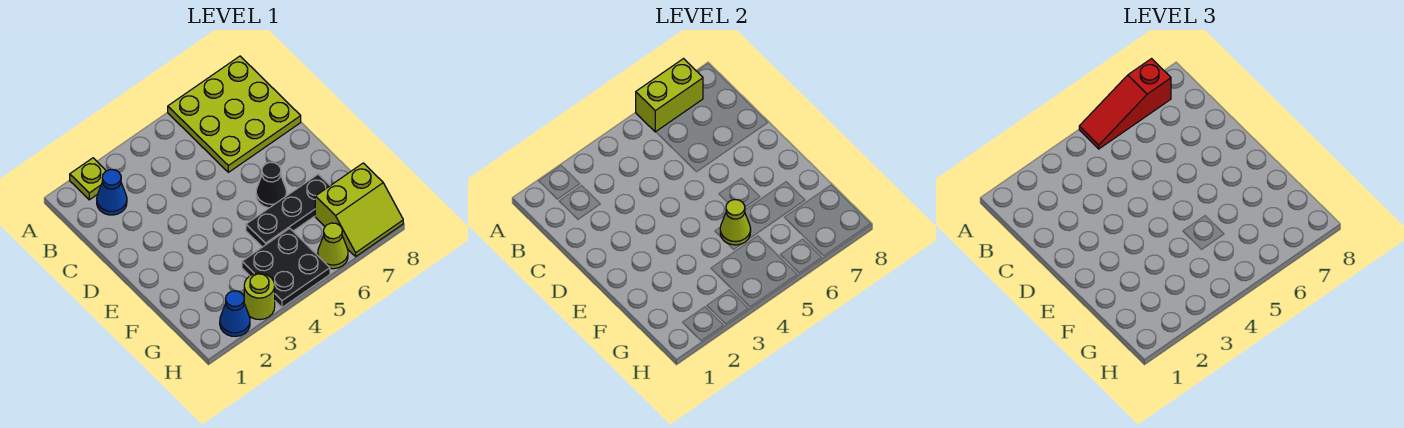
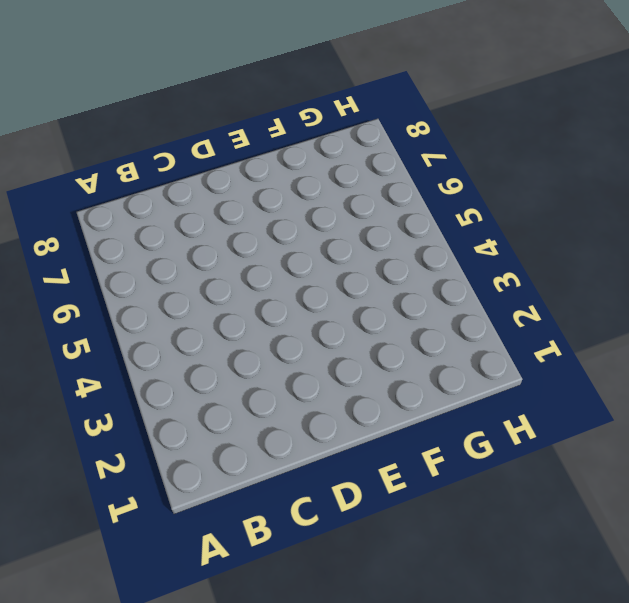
none -> lime 1x1 plate [70,158,106,200]
none -> lime 3x3 plate [168,56,301,172]
none -> blue 1x1 cone [97,170,127,215]

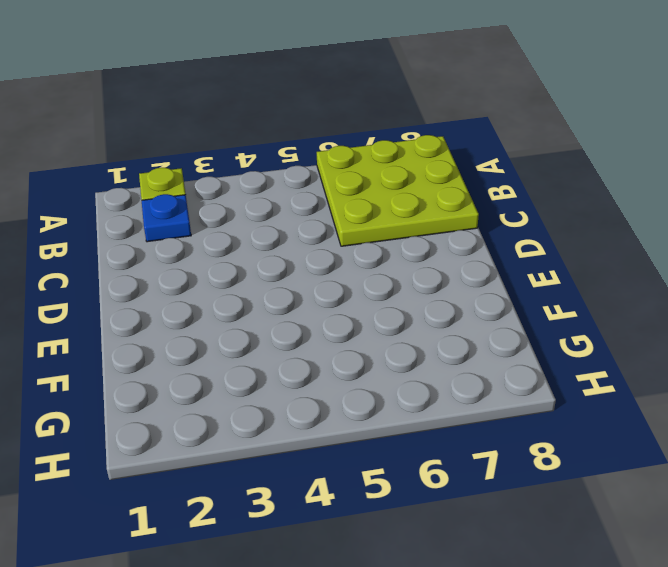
blue 1x1 plate [142,194,191,242] -> blue 1x1 cone [97,170,127,215]
none -> black 1x1 cone [256,162,287,208]
none -> black 1x3 plate [246,174,330,247]
none -> black 2x2 plate [242,228,330,307]

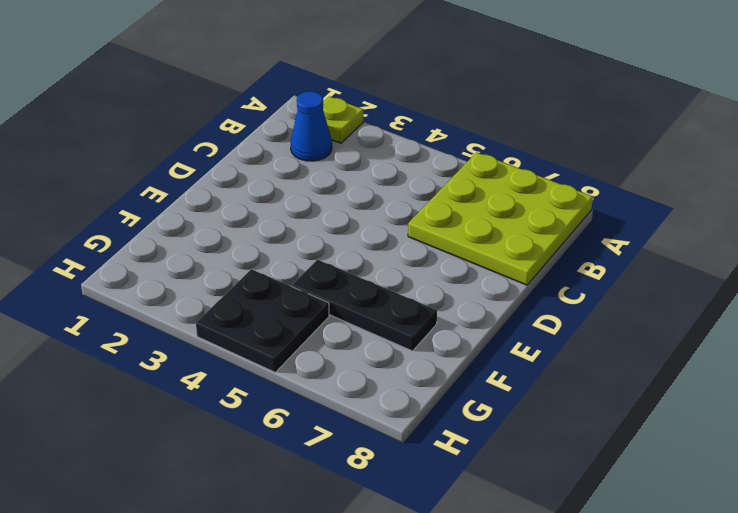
none -> black 1x1 cone [256,162,287,208]
none -> lime 2x2 slope [315,163,403,256]
none -> blue 1x1 cone [220,291,250,336]

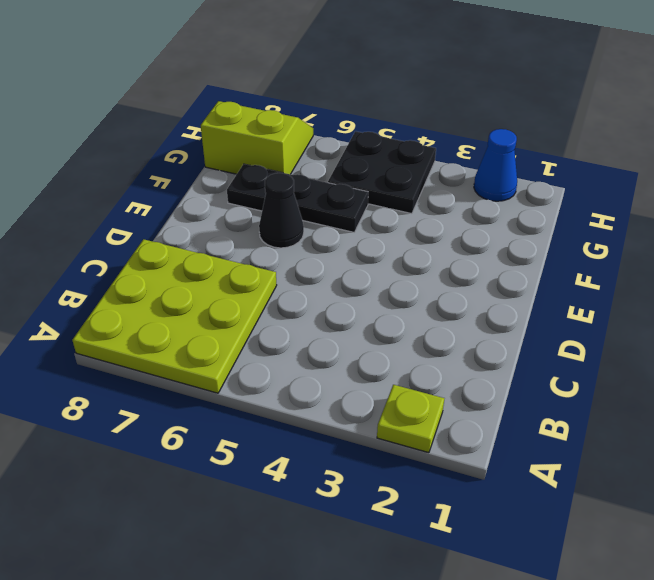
none -> blue 1x1 cone [97,170,127,215]
none -> lime 1x1 round brick [244,273,275,320]
none -> lime 1x1 cone [318,223,348,269]

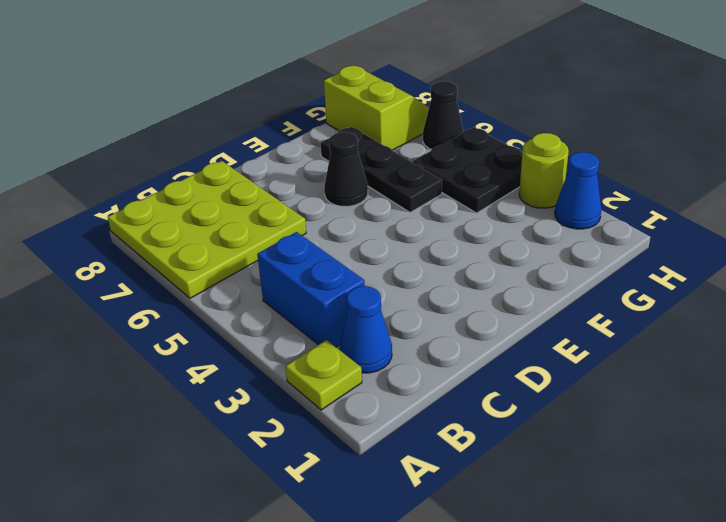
blue 1x2 brick [257,232,365,347] -> none
black 1x1 cone [423,81,463,150] -> lime 1x1 cone [318,223,348,269]
none -> lime 1x2 brick [636,59,703,132]
none -> lime 1x1 cone [720,200,751,245]
none -> red 1x3 slope [1079,59,1171,149]

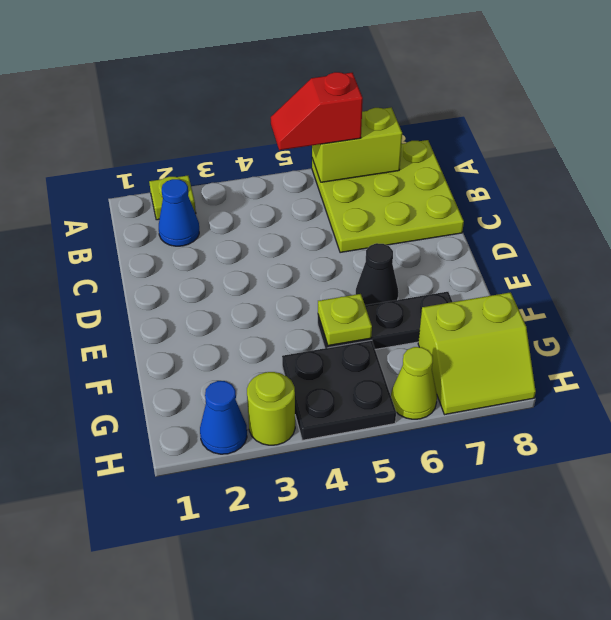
red 1x2 slope [271,72,363,150] -> red 1x3 slope [1079,59,1171,149]
lime 1x1 plate [318,294,372,346] -> lime 1x1 cone [720,200,751,245]

